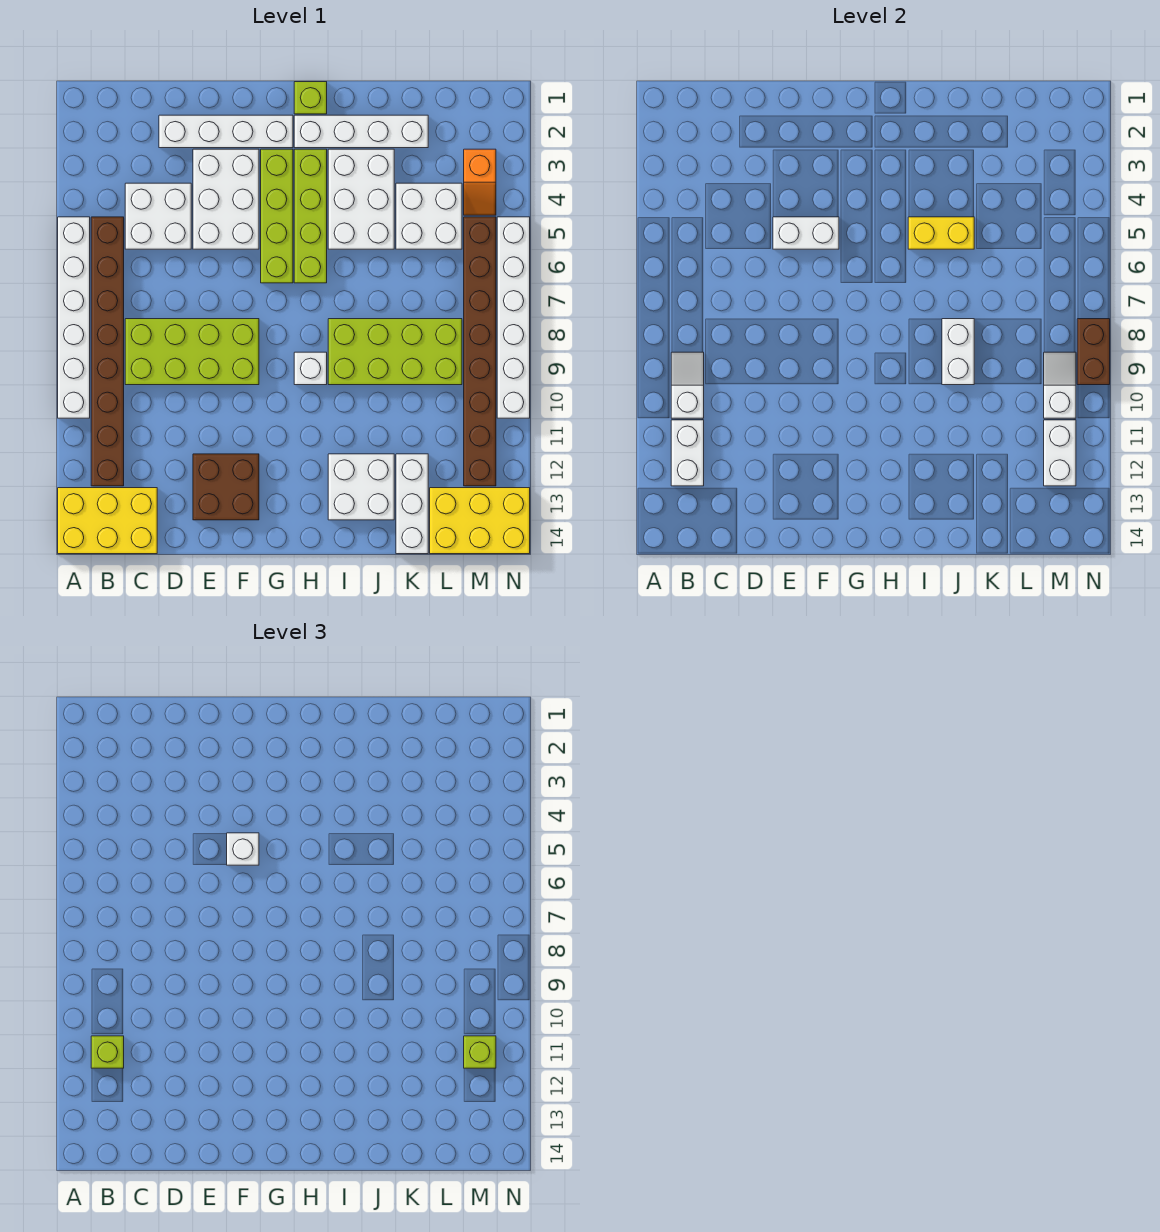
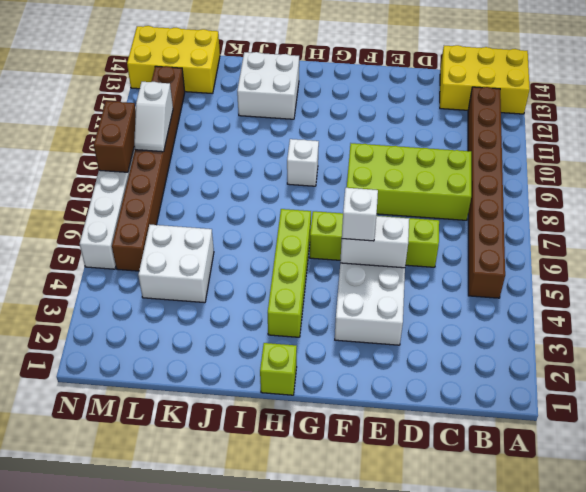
lime 1x4 brick [310,211,439,267] -> lime 1x4 brick turned to [261,149,293,283]
none -> white 1x6 brick [58,217,90,418]
none -> white 2x2 brick [125,183,191,249]
none -> white 1x4 brick [159,115,293,148]
none -> brown 2x2 brick [193,454,259,520]

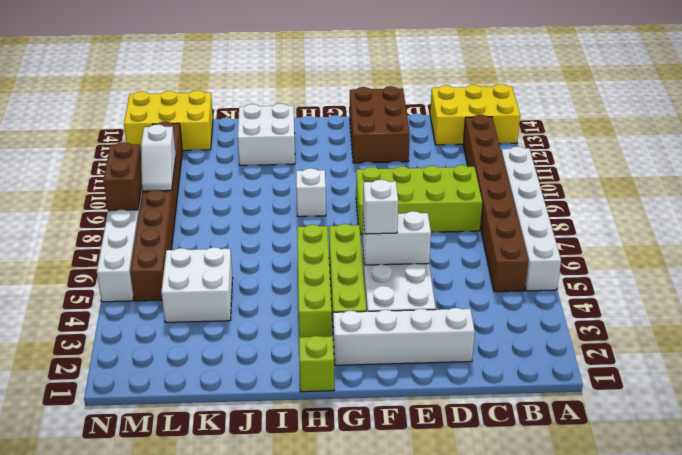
brown 2x3 brick [350,86,410,163] -> brown 2x2 brick [193,454,259,520]
none -> white 2x2 brick [125,183,191,249]
none -> white 1x4 brick [294,115,428,148]
none -> white 2x3 brick [328,149,394,249]
none -> lime 2x4 brick [328,319,462,385]

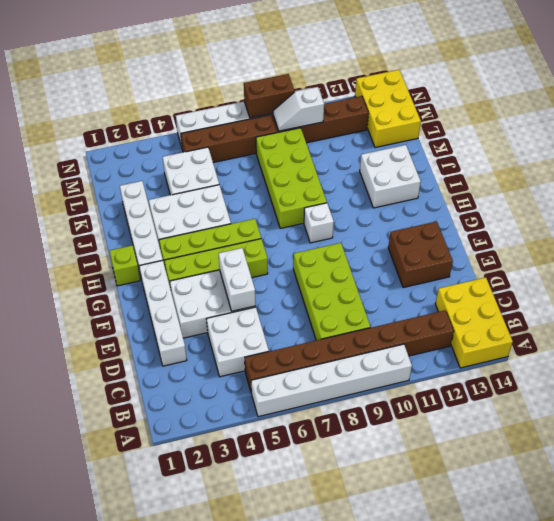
none -> white 1x3 brick [396,454,428,554]
none -> orange 1x2 slope [464,149,496,215]
none -> white 1x2 slope [671,352,704,418]
none -> white 1x2 brick [671,420,704,486]

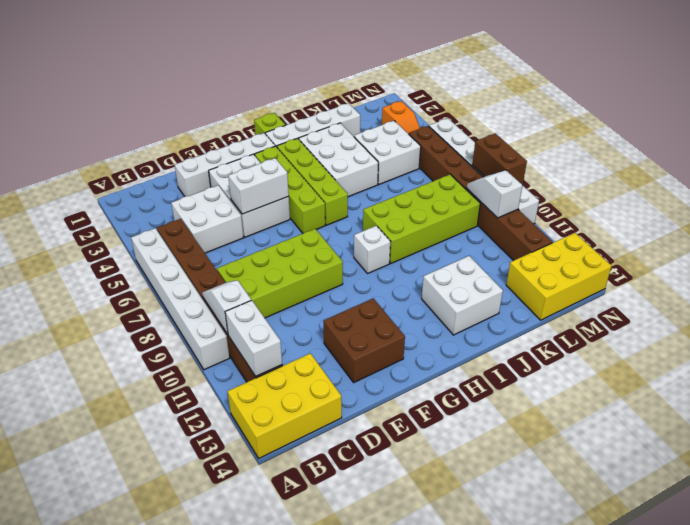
none -> white 1x3 brick [396,454,428,554]
none -> yellow 1x2 brick [908,217,974,249]
none -> white 1x2 brick [942,319,974,385]
none -> white 1x2 brick [1044,420,1076,486]

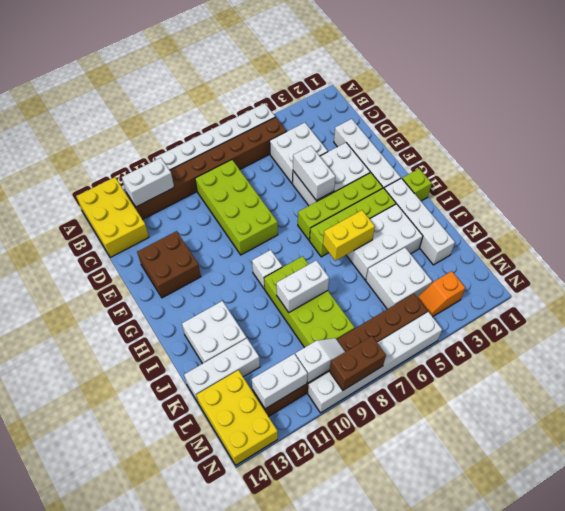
yellow 1x2 brick [323,210,375,261] -> yellow 1x2 brick turned to [908,217,974,249]
none -> white 1x2 slope [671,352,704,418]
none -> lime 1x1 brick [91,1036,124,1068]
none -> white 1x1 brick [227,833,259,865]
none -> lime 1x1 brick [464,1036,496,1068]

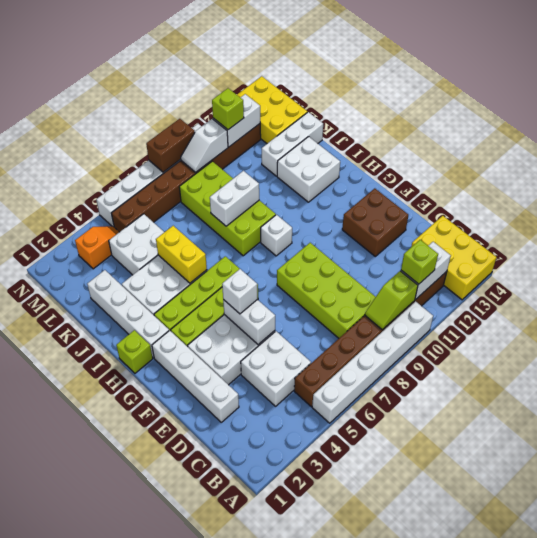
lime 1x2 slope [365,271,418,330] -> white 1x2 slope [671,352,704,418]

